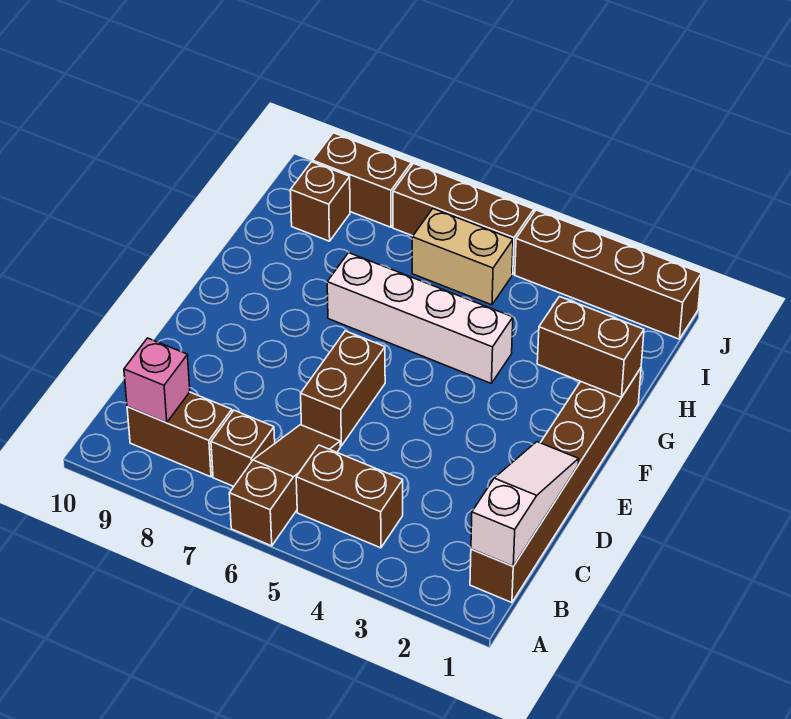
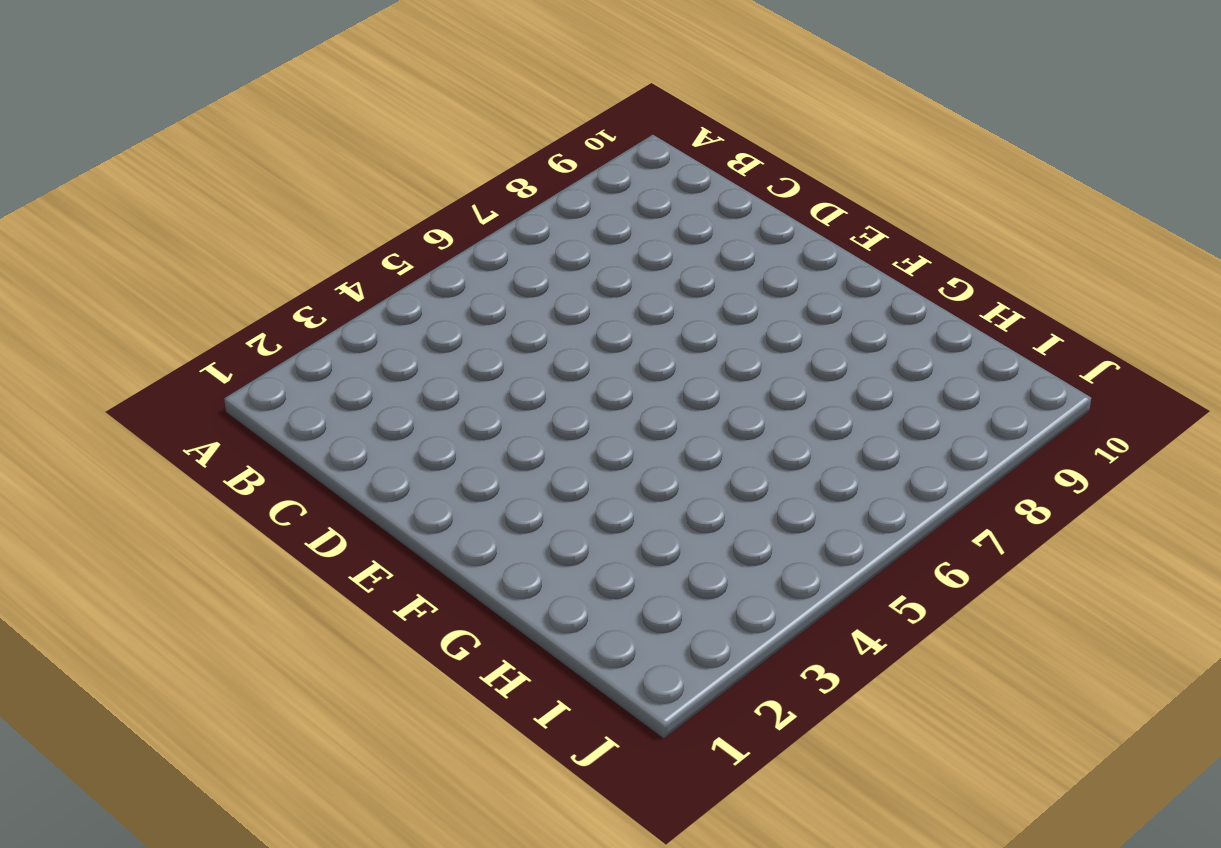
none -> brown 1x3 slope [229,425,340,546]
none -> brown 1x6 brick [470,368,641,603]
none -> brown 1x2 brick [296,445,403,548]

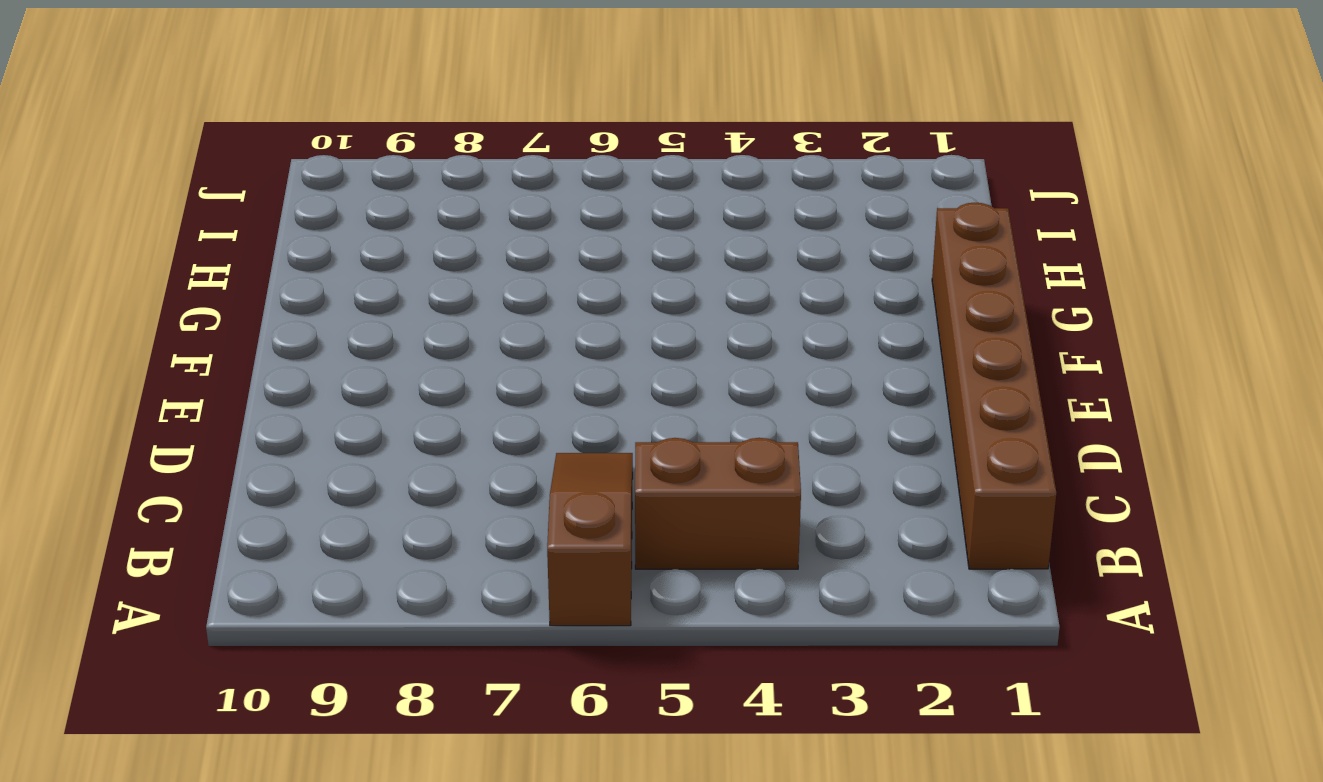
none -> brown 1x1 brick [211,410,275,486]
none -> brown 1x2 brick [127,392,232,477]
none -> brown 1x2 brick [301,331,385,446]

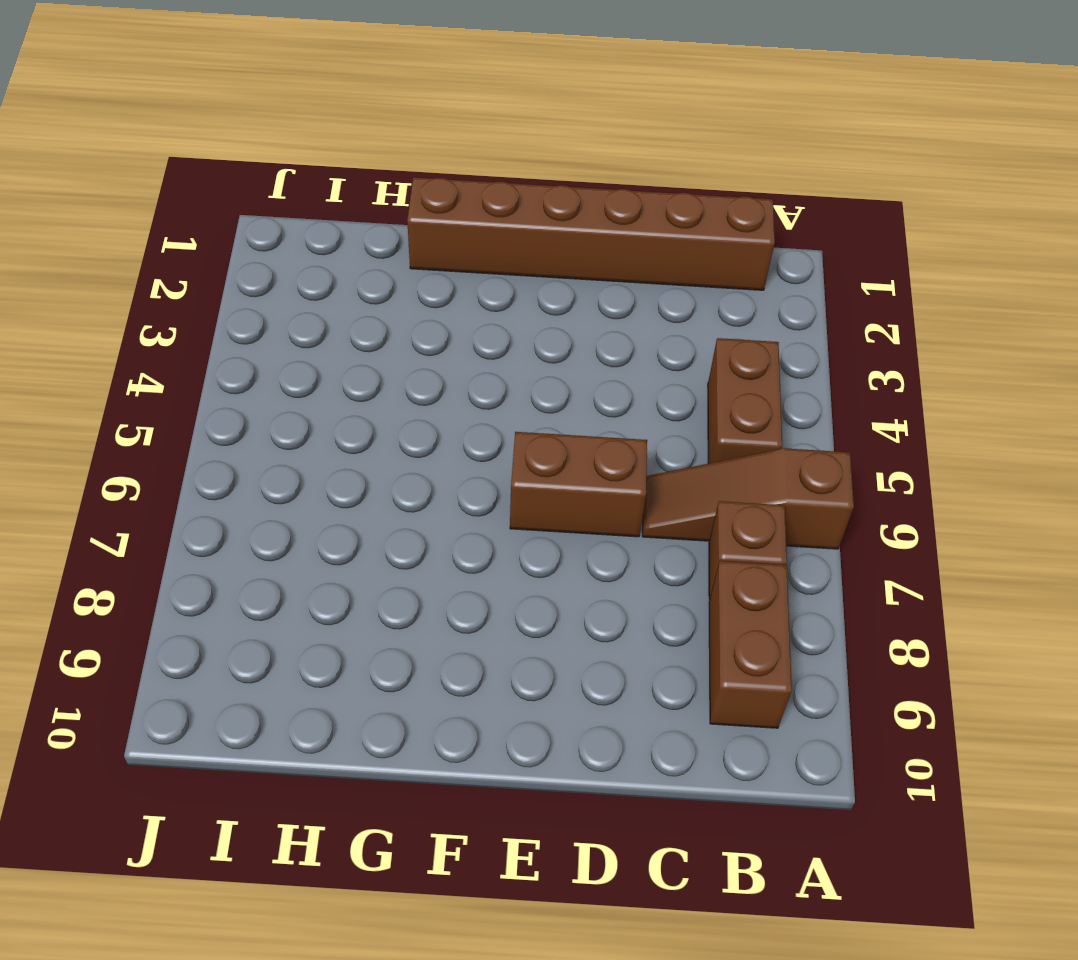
none -> white 1x4 brick [327,253,513,383]
none -> tan 1x2 brick [412,209,513,305]
none -> brown 1x1 brick [291,162,350,241]

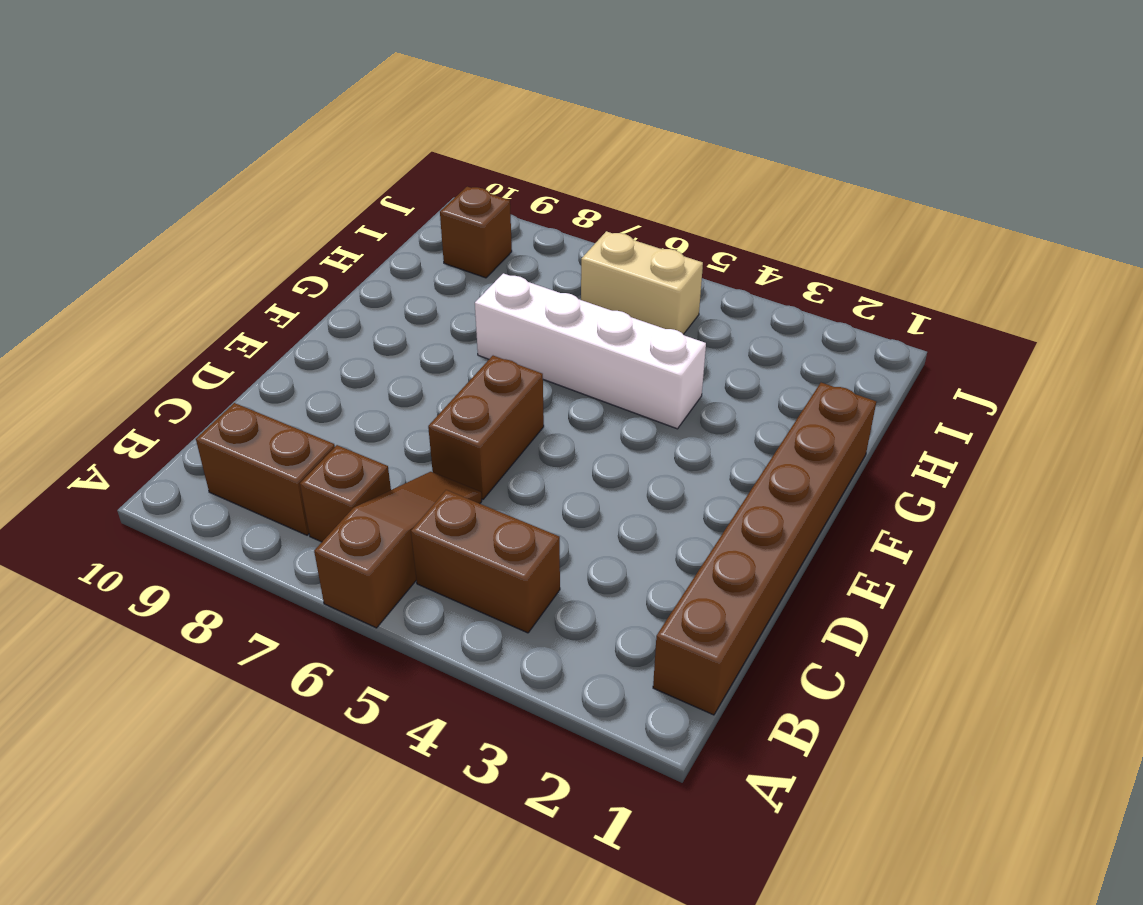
none -> brown 1x4 brick [515,210,701,339]
none -> brown 1x3 brick [393,163,534,275]
none -> brown 1x2 brick [313,133,411,227]

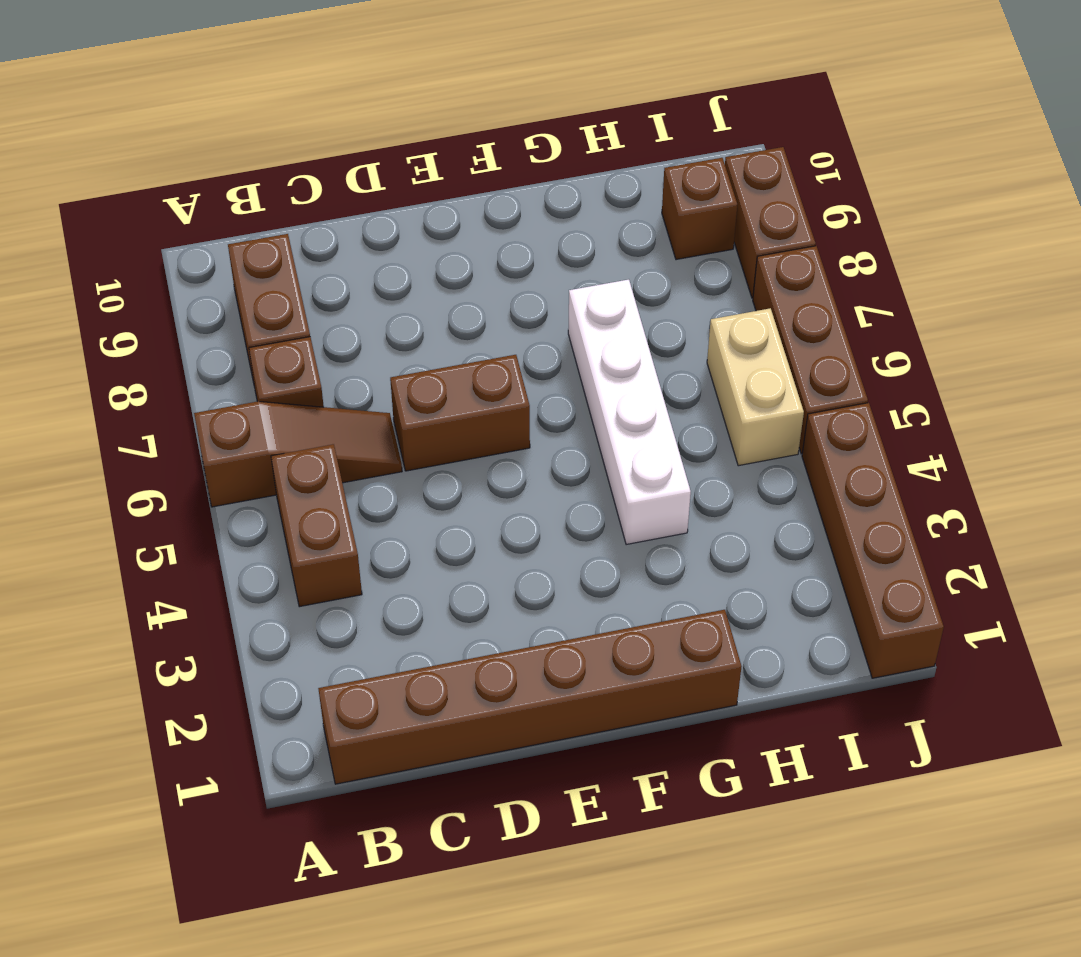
none -> white 1x3 slope [471,442,579,566]
none -> pink 1x1 brick [124,338,190,423]
none -> brown 1x2 brick [537,297,644,397]

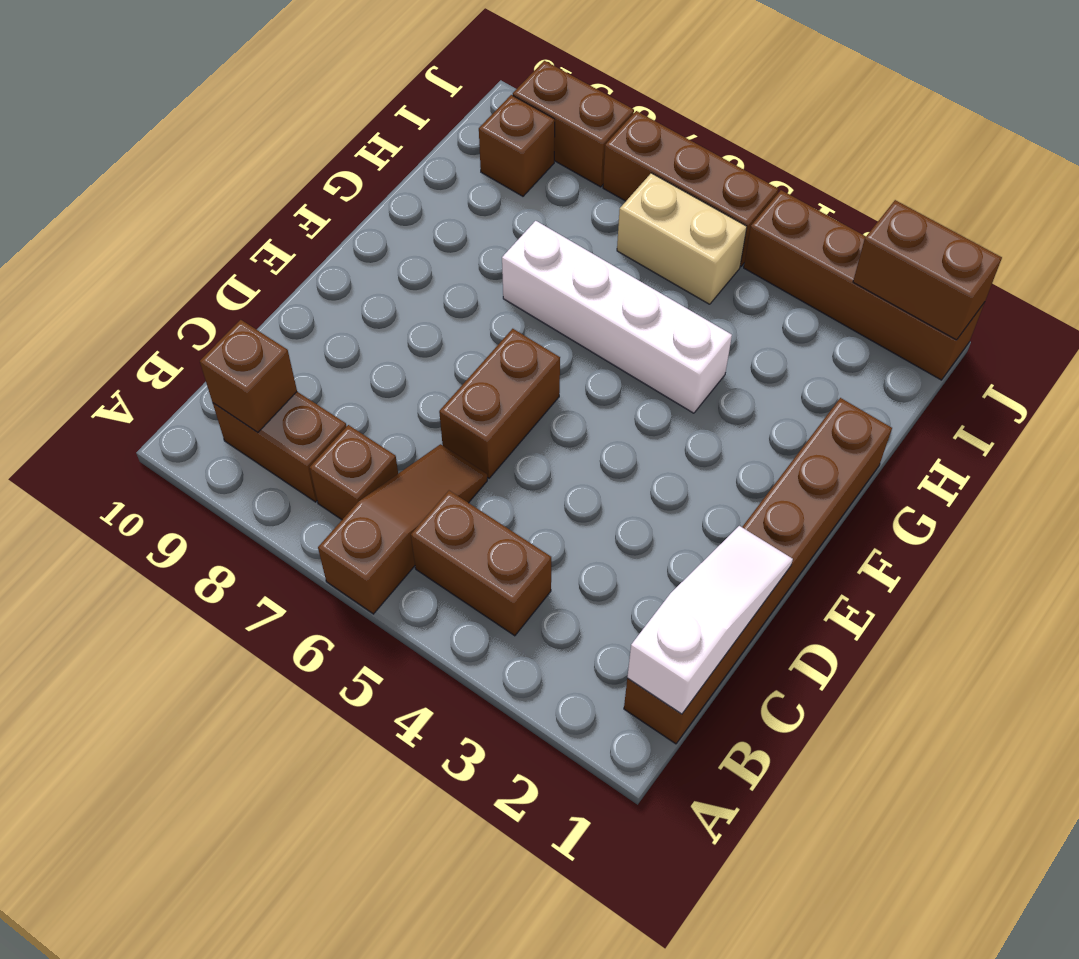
brown 1x1 brick [200,320,297,432] -> pink 1x1 brick [124,338,190,423]
brown 1x2 brick [853,200,1002,340] -> brown 1x2 brick moved to [537,297,644,397]

